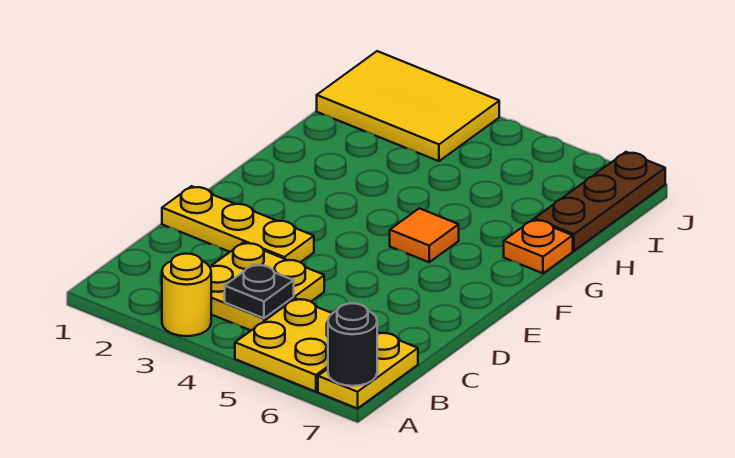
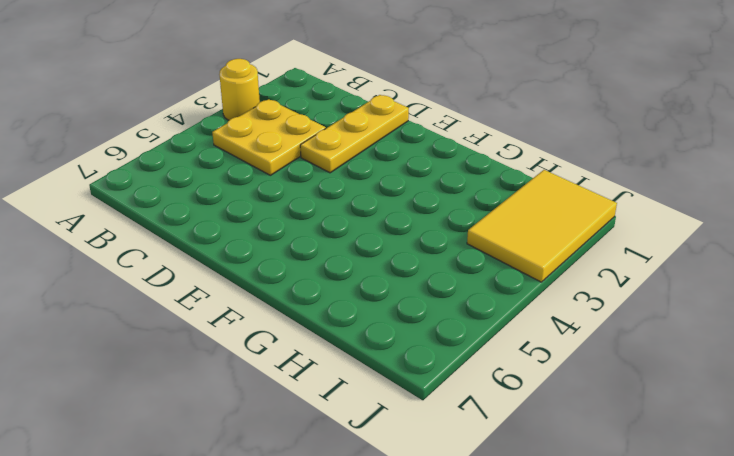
none -> yellow 2x2 plate [235,298,332,392]
none -> yellow 1x2 plate [318,332,418,409]

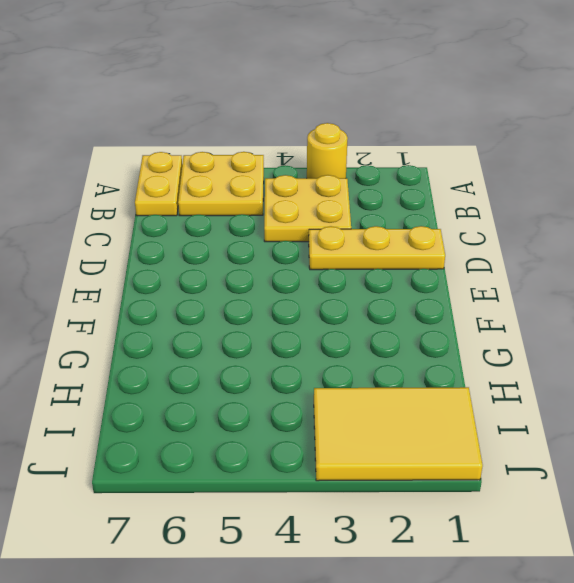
none -> orange 1x1 tile [390,208,459,262]
none -> orange 1x1 plate [504,219,573,273]

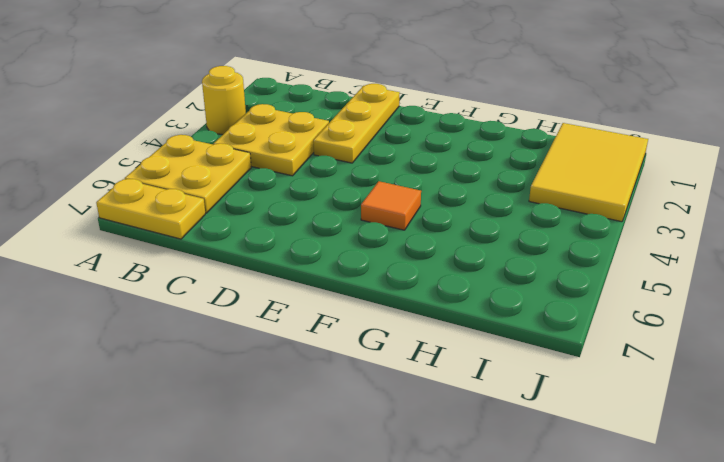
none -> orange 1x1 plate [504,219,573,273]
none -> brown 1x3 plate [535,152,665,251]

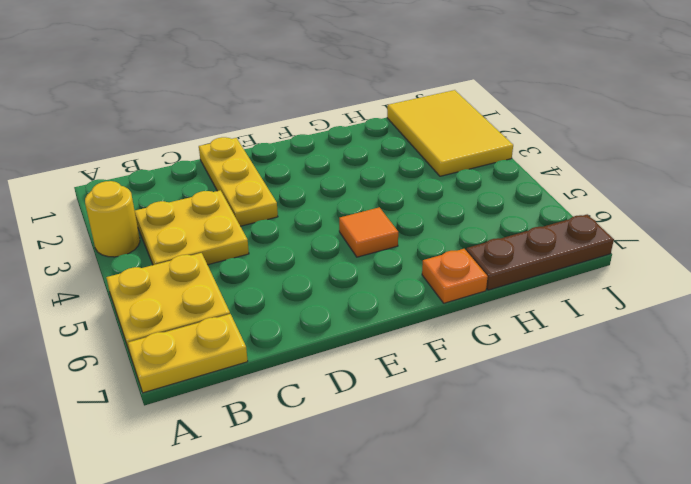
none -> black 1x1 round brick [328,303,377,386]
none -> black 1x1 plate [225,264,294,318]

